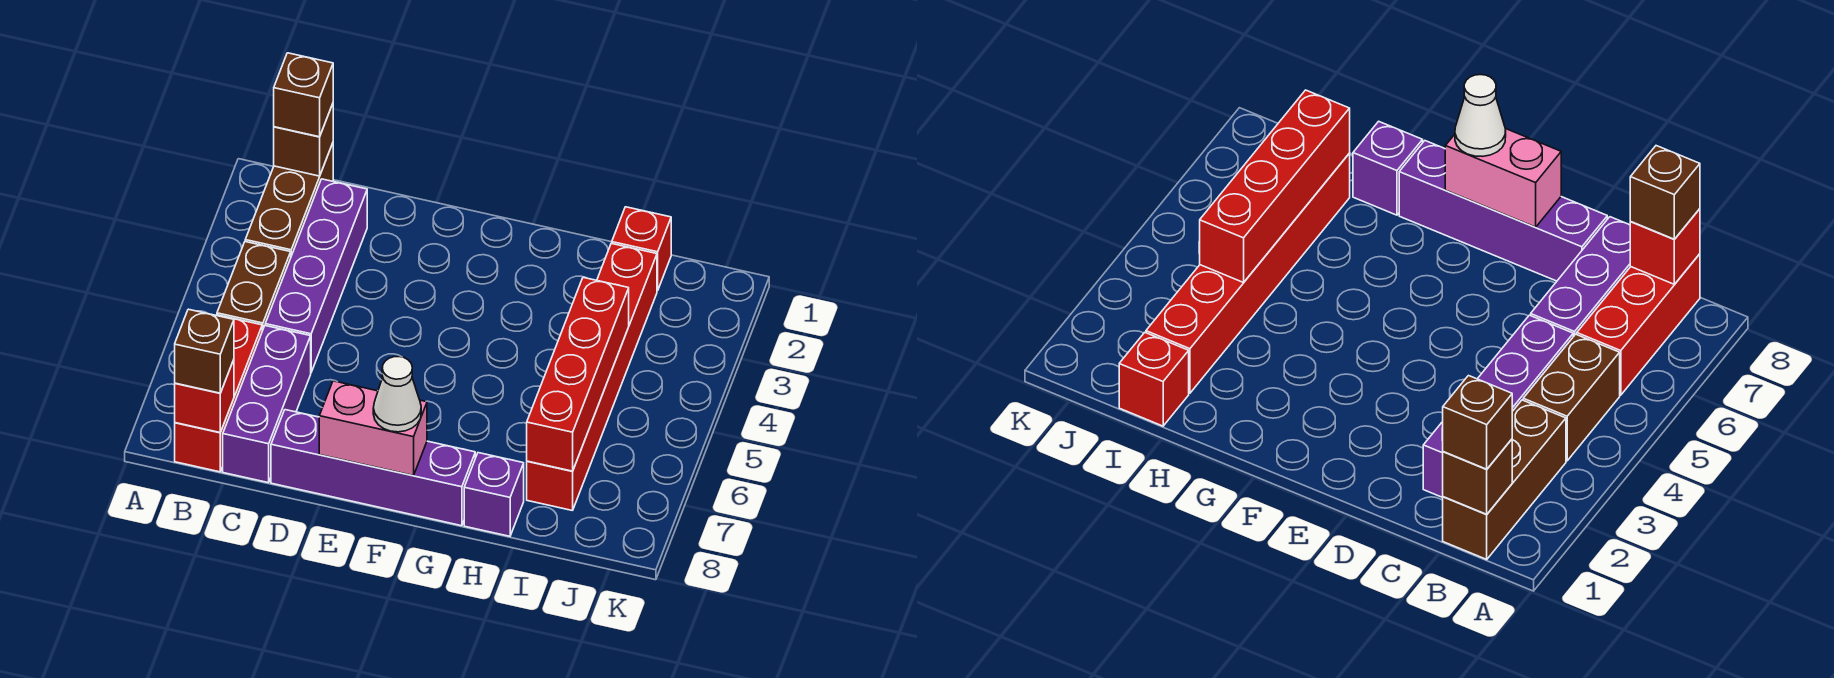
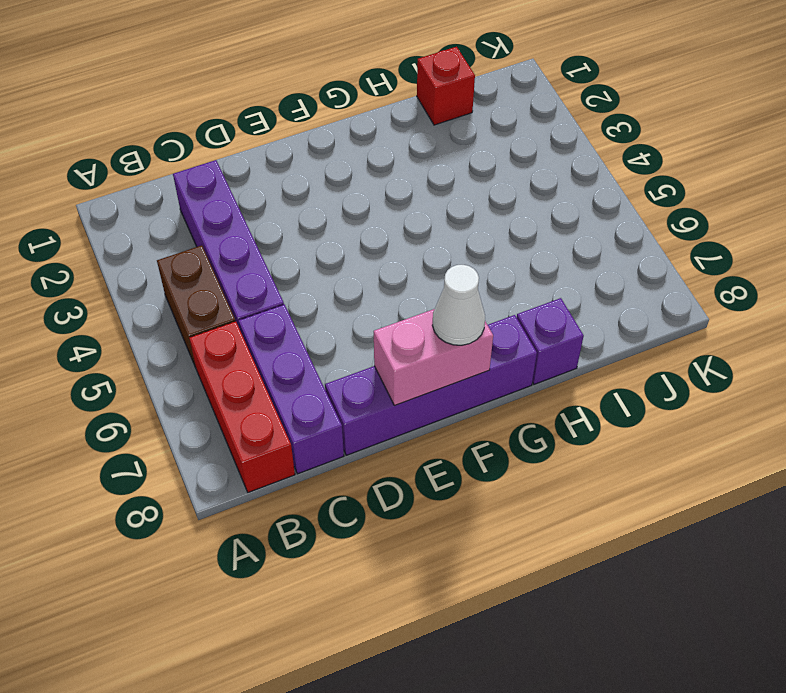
none -> brown 1x3 brick [245,143,333,256]
none -> red 1x6 brick [527,243,657,511]
none -> brown 1x1 brick [274,104,333,176]

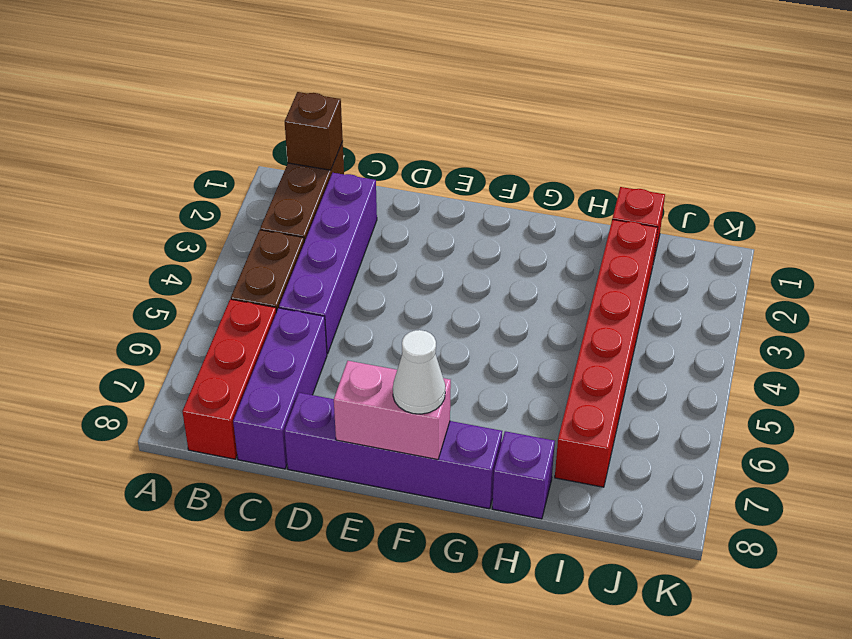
none -> red 1x1 brick [175,360,234,432]
none -> red 1x4 brick [527,277,629,471]
none -> brown 1x1 brick [274,53,333,137]

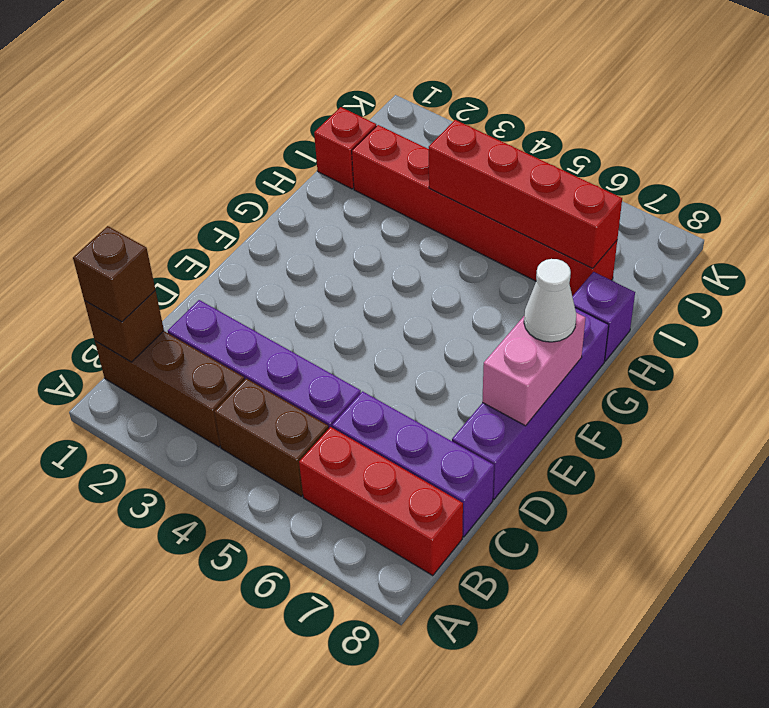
none -> red 1x1 brick [175,360,234,432]
none -> brown 1x1 brick [175,309,234,393]

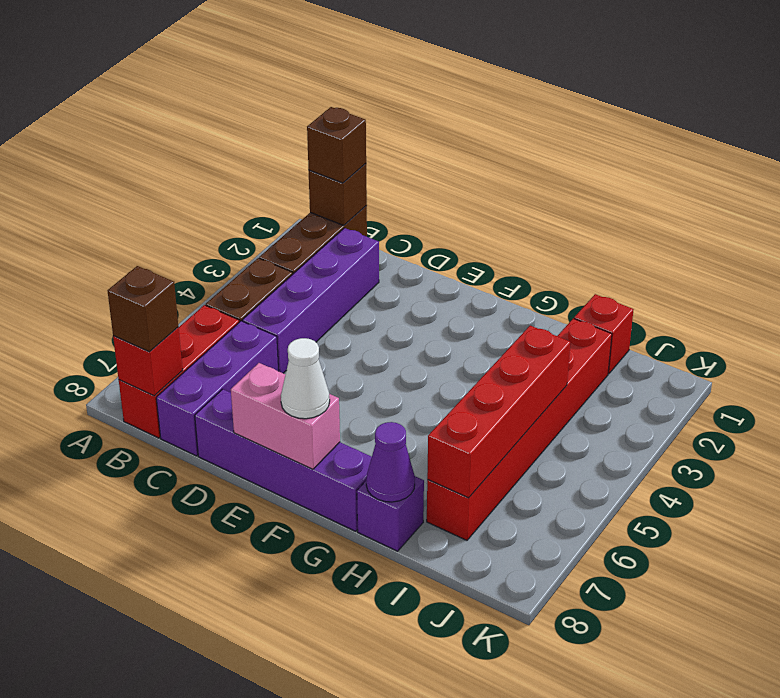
purple 1x1 cone [366,422,415,502] -> none

